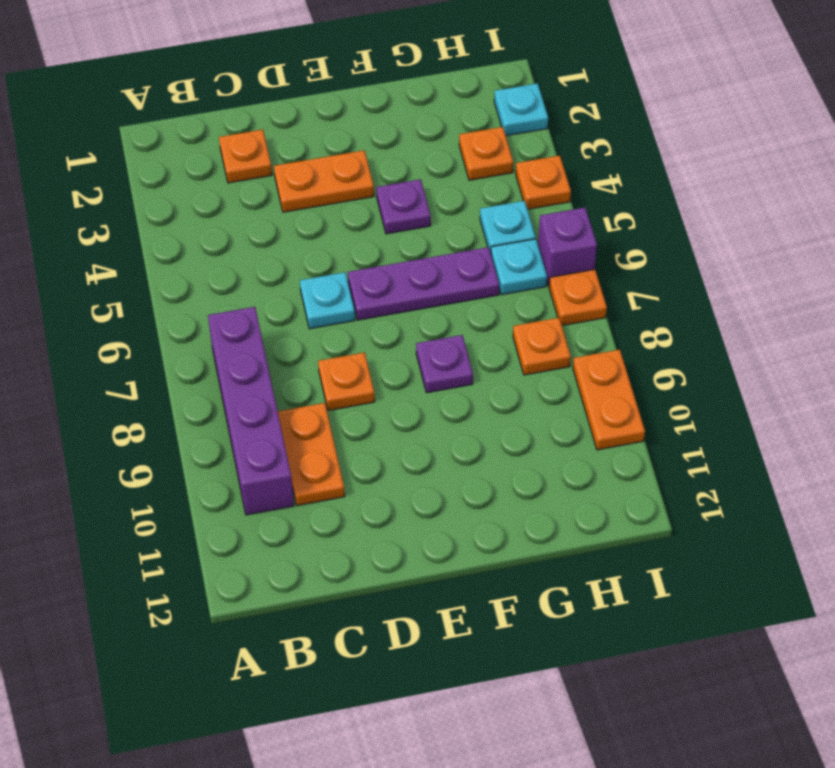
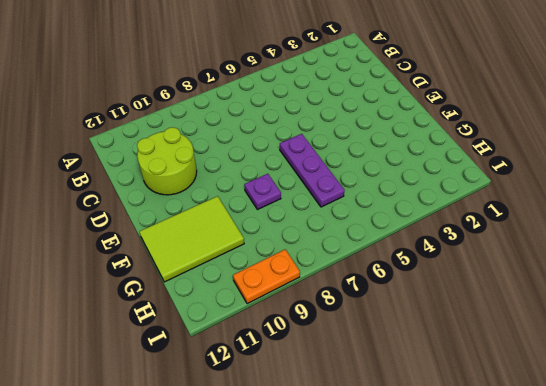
lime 2x2 round brick [137,127,197,195] -> orange 1x2 plate [278,403,345,506]
lime 2x3 tile [139,196,244,282] -> none
none -> purple 1x4 brick [208,307,294,515]
none -> orange 1x1 plate [219,130,272,183]
none -> orange 1x2 plate [274,150,374,212]

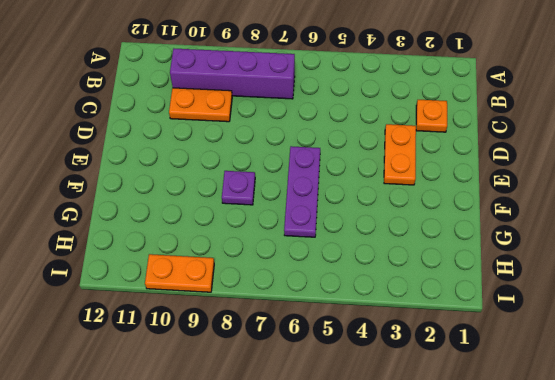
none -> cyan 1x1 plate [300,272,355,329]
none -> orange 1x1 plate [318,352,375,411]
none -> purple 1x1 plate [376,179,431,234]

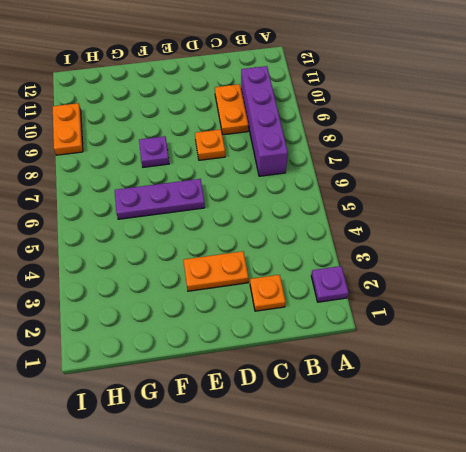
purple 1x1 plate [311,266,349,302] -> purple 1x1 plate moved to [376,179,431,234]
none -> cyan 1x1 plate [300,272,355,329]
none -> orange 1x1 plate [459,127,513,180]
none -> cyan 1x1 plate [480,201,536,253]

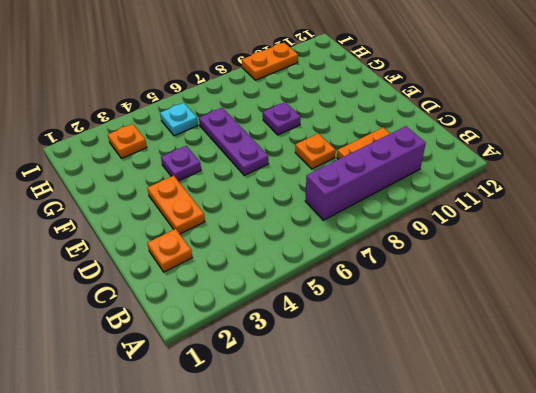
none -> cyan 1x1 plate [300,272,355,329]
none -> cyan 1x1 plate [491,239,547,295]
none -> orange 1x1 plate [513,318,571,375]

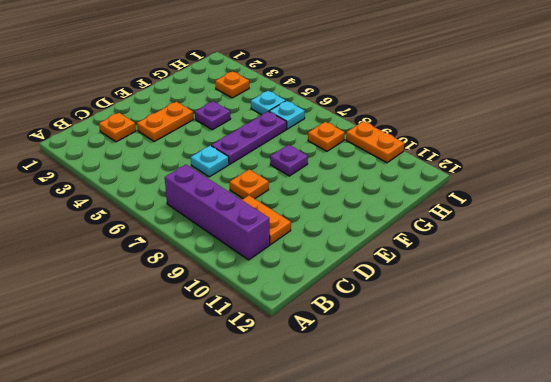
none -> cyan 1x1 plate [494,83,548,136]
none -> orange 1x1 plate [516,156,571,209]
none -> purple 1x1 brick [538,208,597,286]

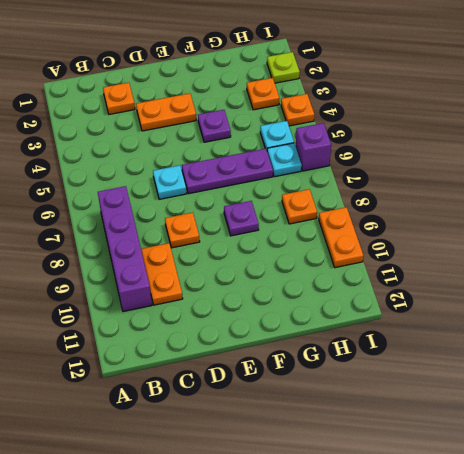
lime 1x1 plate [267,52,300,83] -> cyan 1x1 plate [494,83,548,136]
none -> orange 1x1 plate [549,269,607,326]

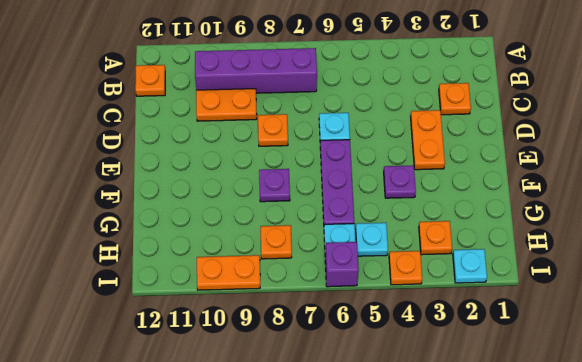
orange 1x1 plate [135,65,165,96] -> orange 1x1 plate moved to [549,269,607,326]

